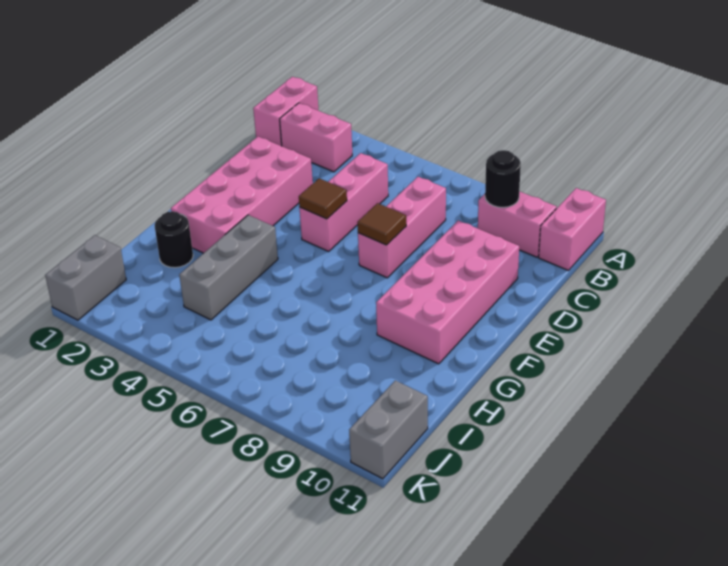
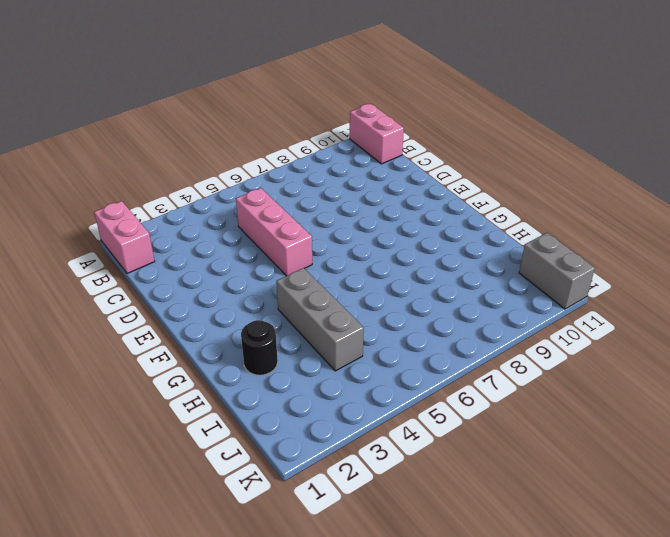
none -> pink 1x2 brick [280,103,352,172]
none -> pink 1x2 brick [478,191,557,257]
none -> pink 1x3 brick [358,177,446,278]

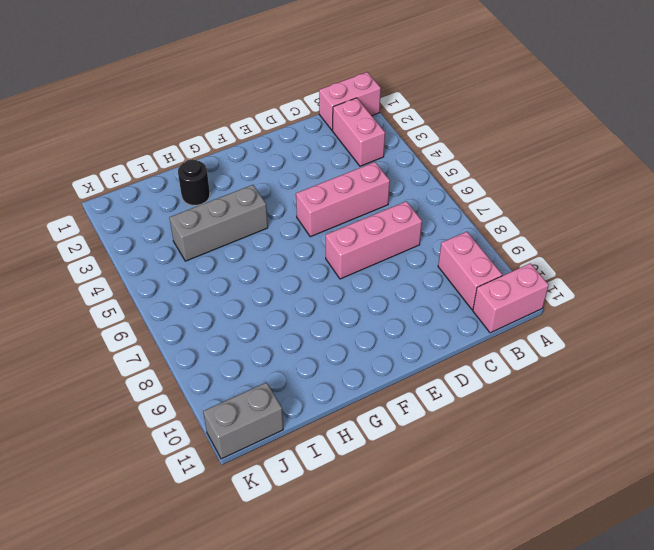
none -> pink 2x4 brick [171,137,313,253]
none -> pink 2x4 brick [376,220,519,364]
none -> grey 1x2 brick [45,235,126,320]

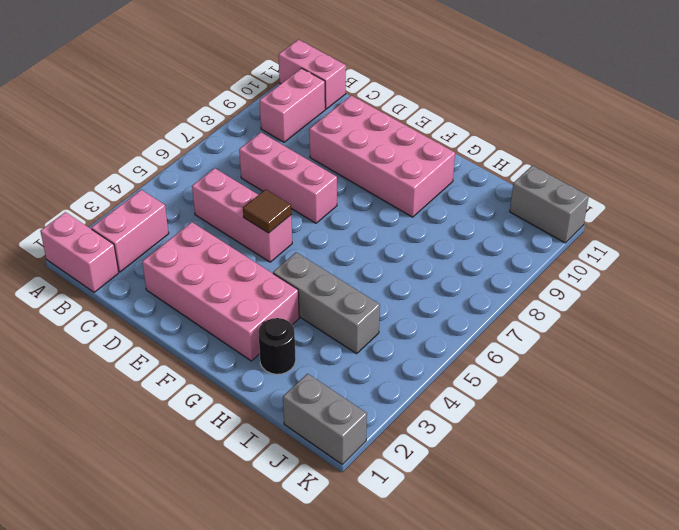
none -> black 1x1 round brick [485,150,521,207]
none -> brown 1x1 tile [357,203,406,245]

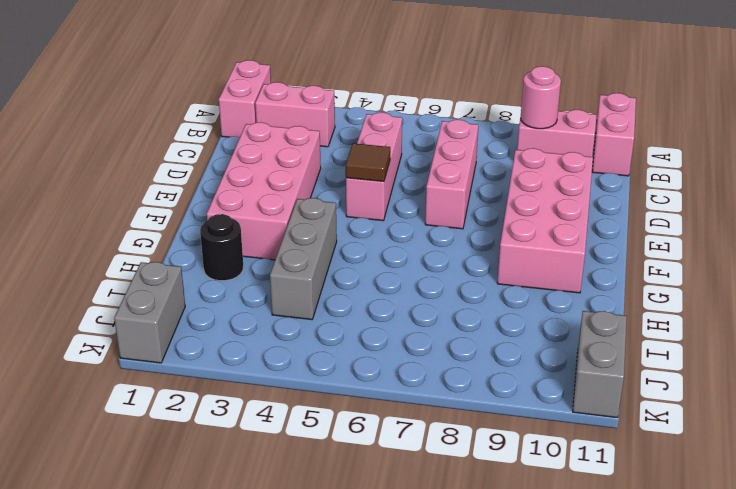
pink 1x1 round brick [521,66,561,129] -> black 1x1 round brick [485,150,521,207]
none -> brown 1x1 tile [357,203,406,245]

